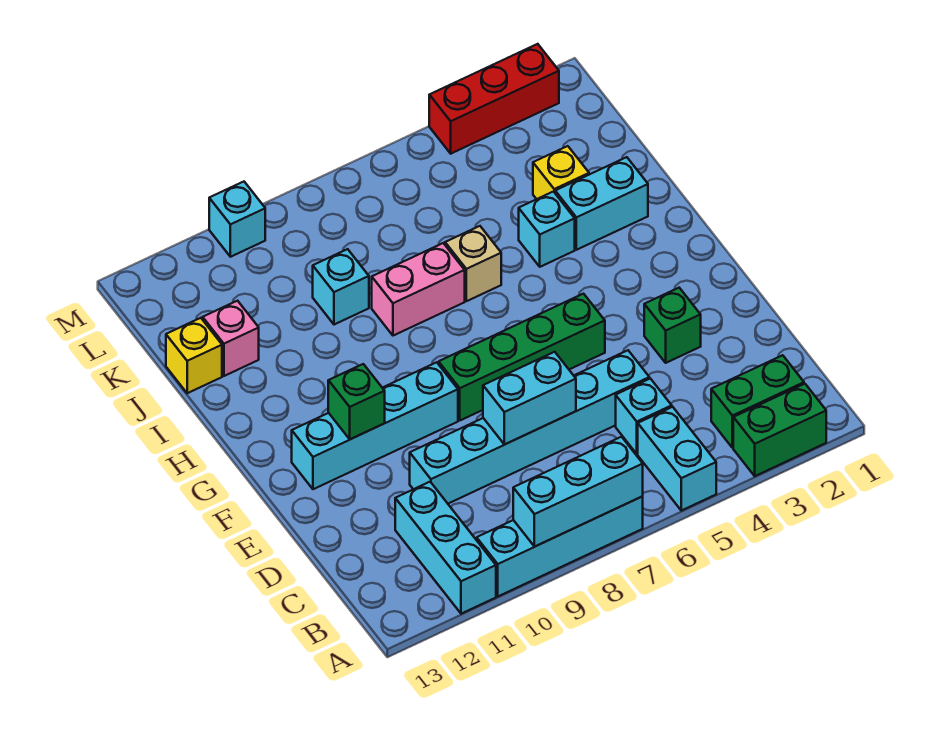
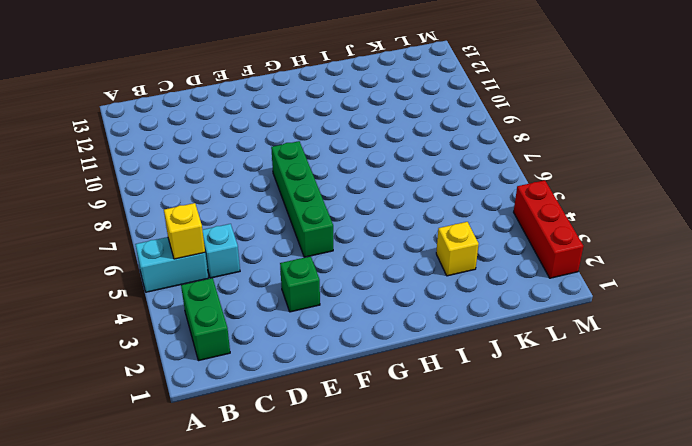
yellow 1x1 brick [164,203,205,259] -> yellow 1x1 brick moved to [166,318,222,393]
none -> green 1x2 brick [733,384,826,476]
none -> cyan 1x4 brick [477,496,643,596]
none -> cyan 1x3 brick [395,482,496,614]

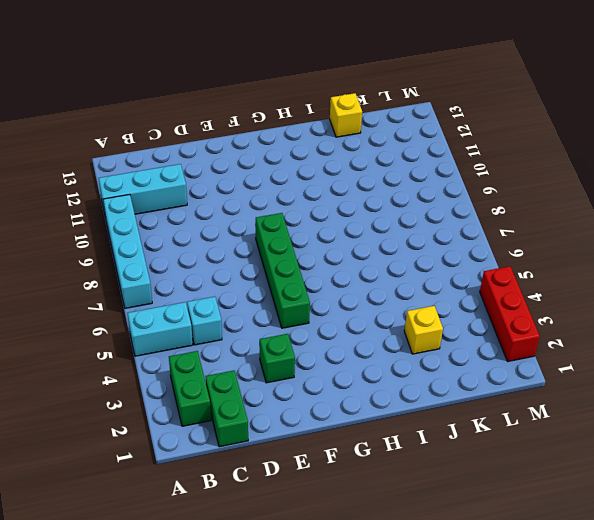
green 1x2 brick [206,371,248,447] -> green 1x2 brick moved to [733,384,826,476]
none -> cyan 1x6 brick [410,350,649,504]
none -> cyan 1x4 brick [292,362,458,489]
none -> cyan 1x2 brick [555,157,648,250]

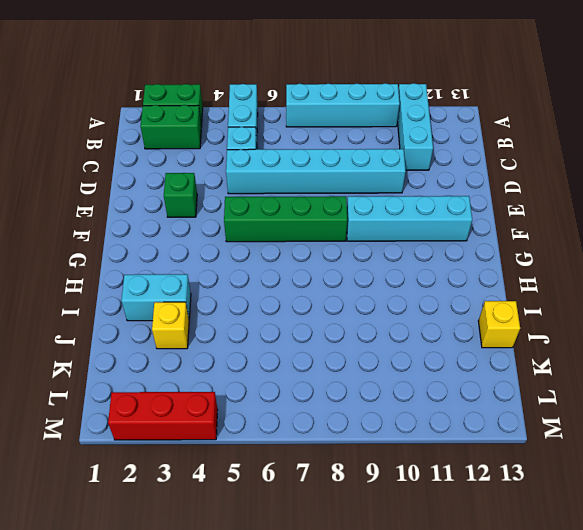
none -> cyan 1x1 brick [519,192,575,267]
none -> tan 1x1 brick [445,226,501,301]
none -> pink 1x2 brick [372,243,465,336]

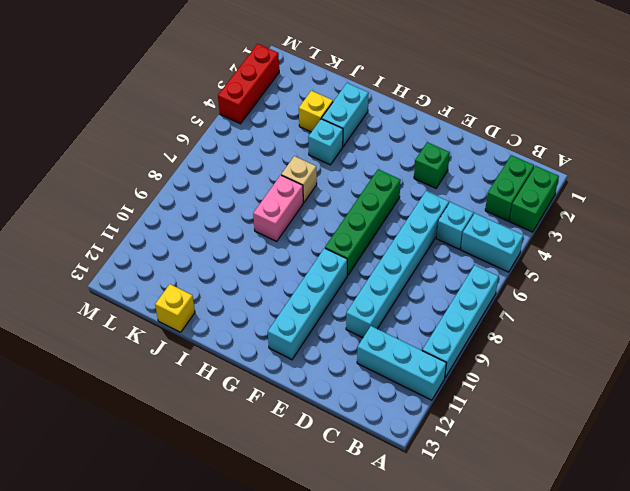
none -> cyan 1x1 brick [313,249,369,325]
none -> pink 1x1 brick [203,301,259,376]
none -> cyan 1x1 brick [209,182,265,257]

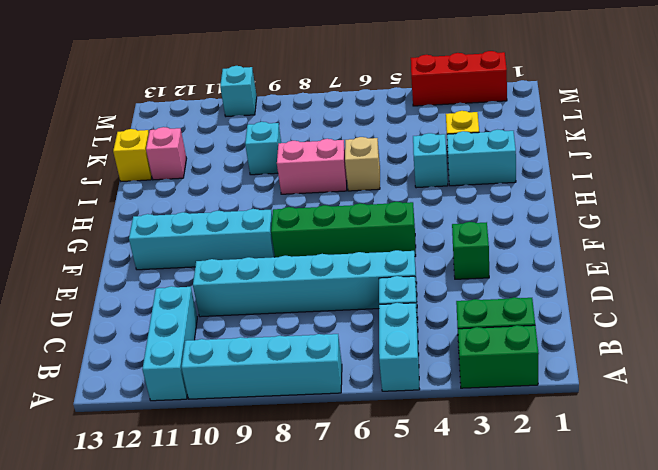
none -> cyan 1x3 brick [513,437,643,547]
none -> cyan 1x2 brick [483,352,576,444]
none -> green 1x1 brick [328,364,385,439]

